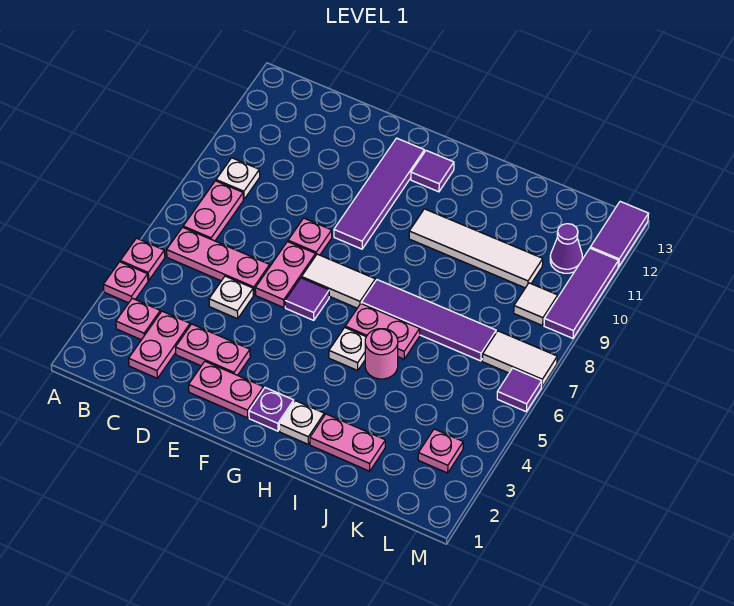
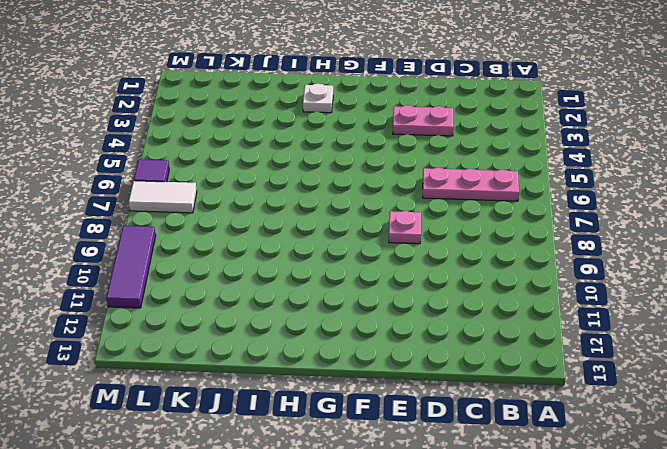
none -> pink 1x1 plate [103,262,148,303]
none -> pink 1x1 plate [120,238,165,280]
none -> pink 1x1 plate [116,298,160,340]
none -> pink 1x2 plate [183,181,243,241]

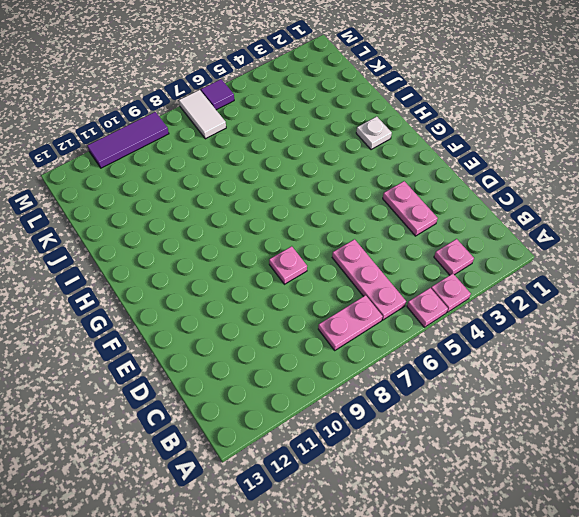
none -> white 1x1 plate [216,158,260,199]
none -> pink 1x2 plate [129,311,190,378]
none -> white 1x1 plate [209,276,253,319]
none -> pink 1x2 plate [189,361,264,418]

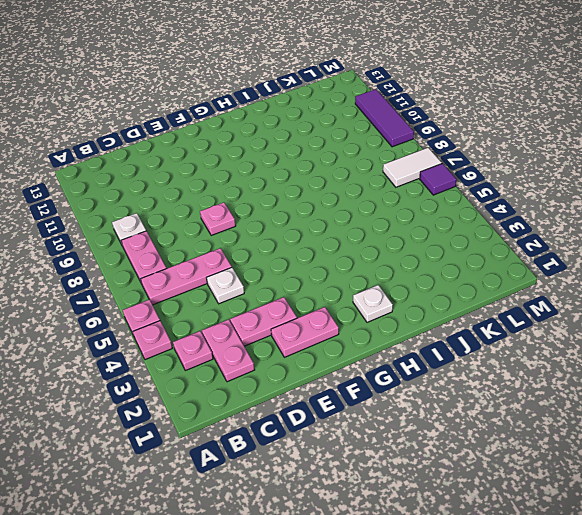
none -> pink 1x2 plate [255,242,316,308]
none -> purple 1x1 tile [285,278,329,320]
none -> white 1x2 tile [302,254,375,308]
none -> purple 1x4 tile [334,138,424,249]

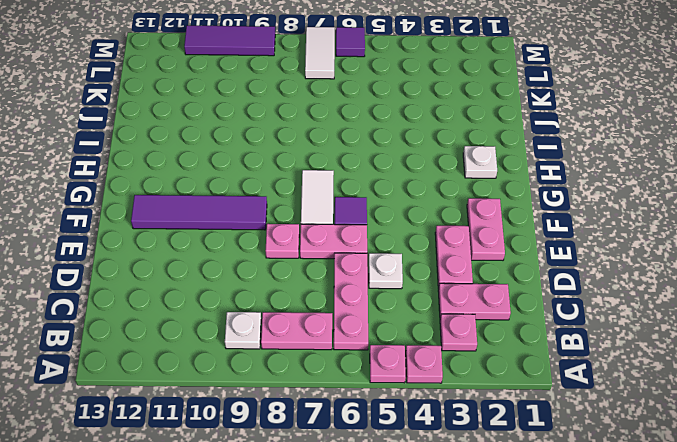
none -> purple 1x1 plate [249,388,294,431]
none -> purple 1x1 tile [411,151,454,192]
none -> white 1x1 plate [329,328,366,370]
none -> pink 1x2 plate [345,304,420,359]

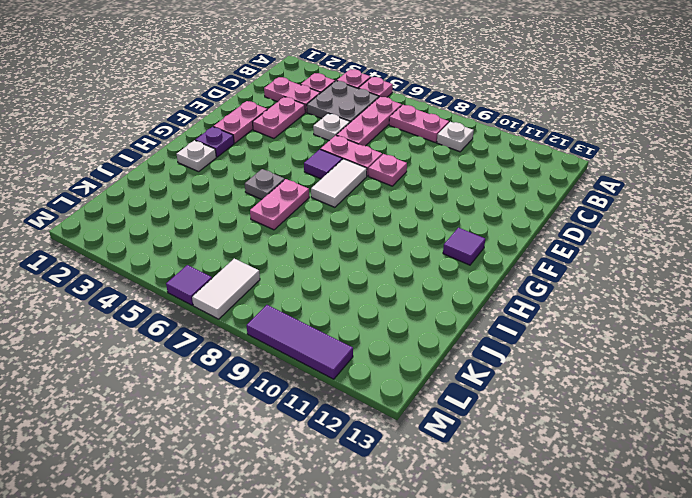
grey 2x2 plate [307,81,379,122] -> none
grey 1x1 plate [245,169,285,199] -> white 1x1 plate [329,328,366,370]
none -> purple 1x4 tile [334,138,424,249]
none -> purple 1x4 tile [361,280,496,361]
none -> white 1x4 tile [409,209,543,288]
none -> pink 1x2 plate [310,414,385,471]

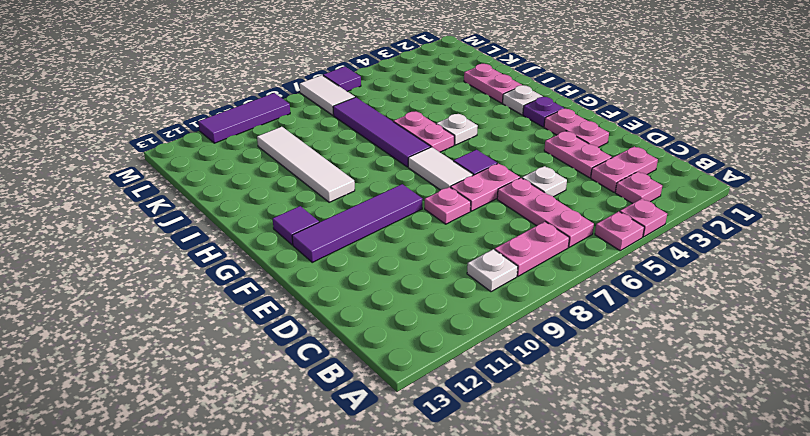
none -> pink 1x1 round brick [365,329,398,379]
none -> pink 1x1 plate [418,429,463,473]
none -> white 1x1 tile [514,283,558,326]
none -> purple 1x1 cone [550,224,582,273]

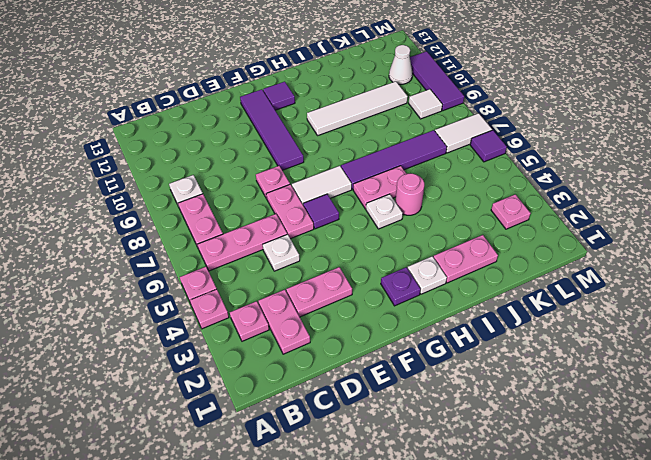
white 1x1 cone [389,45,412,84] -> purple 1x1 cone [550,224,582,273]
none -> pink 1x2 plate [189,361,264,418]
none -> purple 1x2 tile [590,202,649,267]

